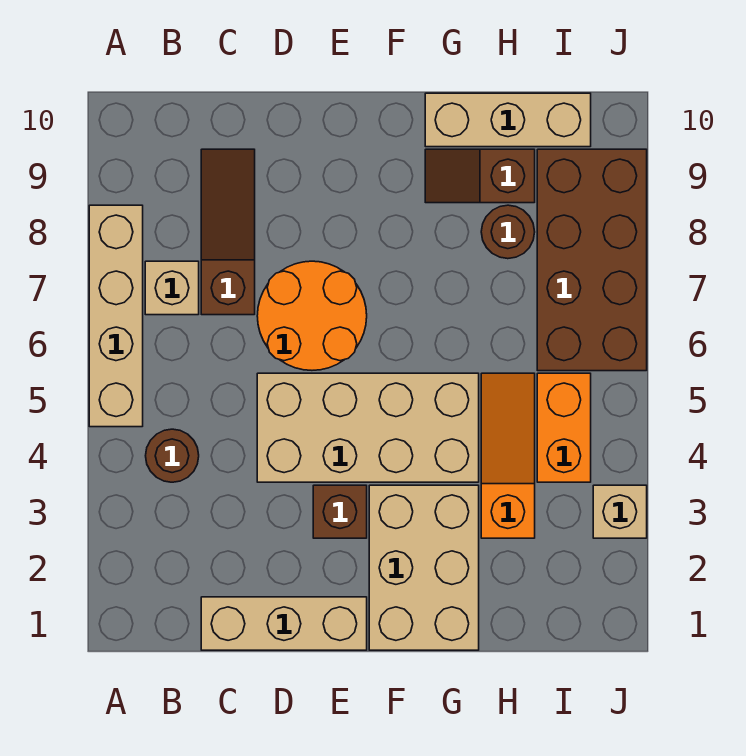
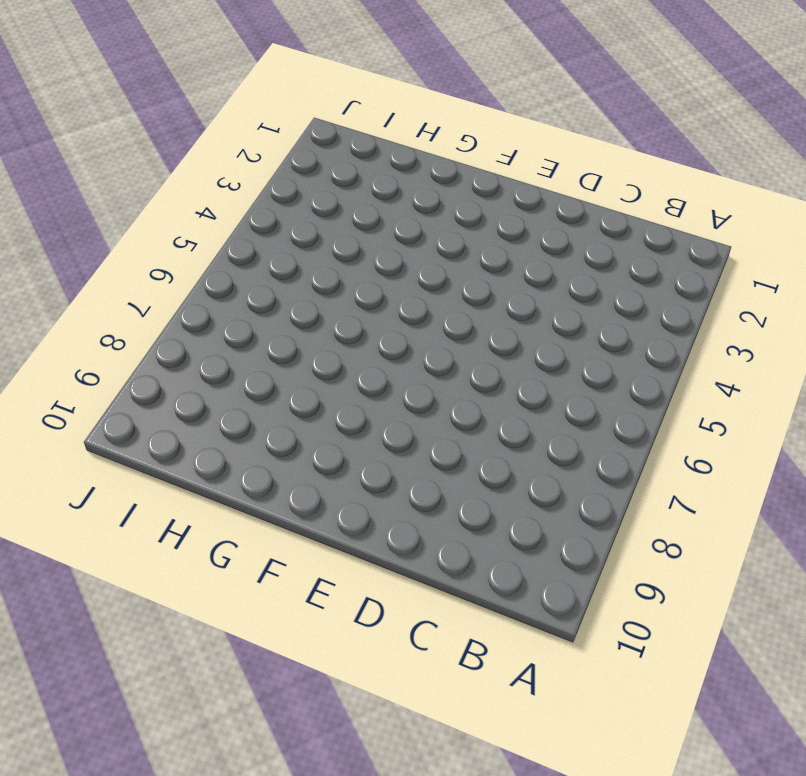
none -> tan 1x4 brick [89,205,143,427]
none -> brown 1x1 round brick [146,429,199,482]
none -> tan 1x1 brick [145,261,199,315]

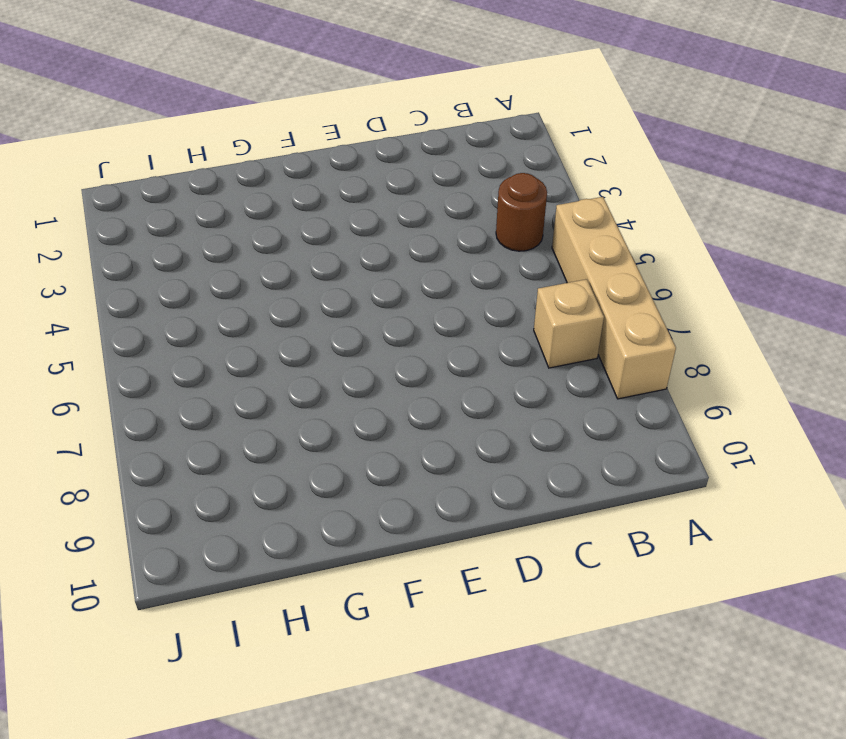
none -> tan 1x3 brick [201,597,367,650]
none -> brown 1x3 slope [201,149,255,315]
none -> tan 2x4 brick [257,373,479,482]

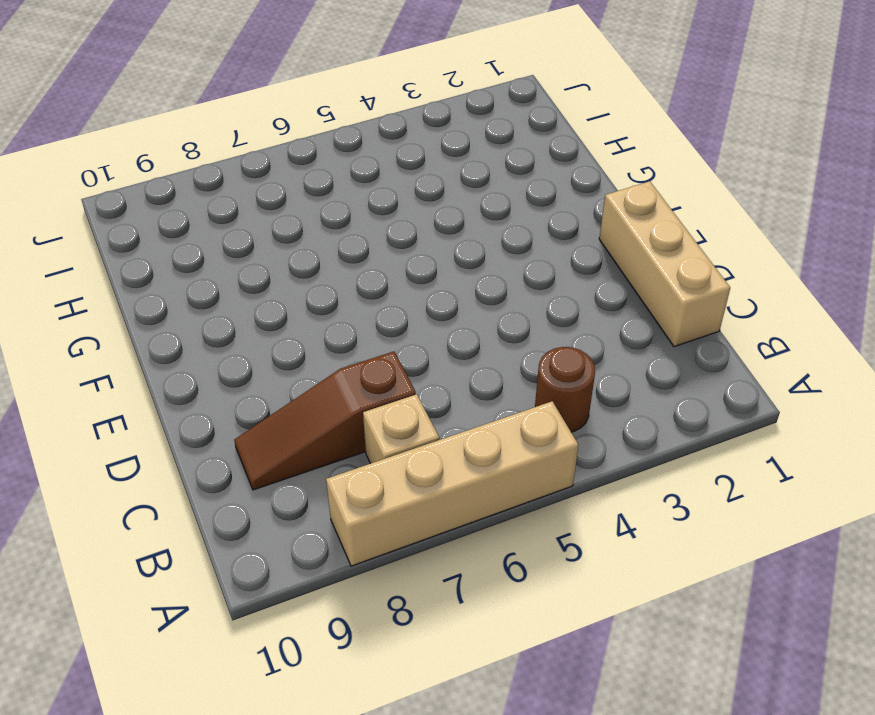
none -> tan 2x4 brick [257,373,479,482]
none -> orange 2x2 round brick [257,261,367,370]
none -> brown 1x1 brick [313,485,367,538]

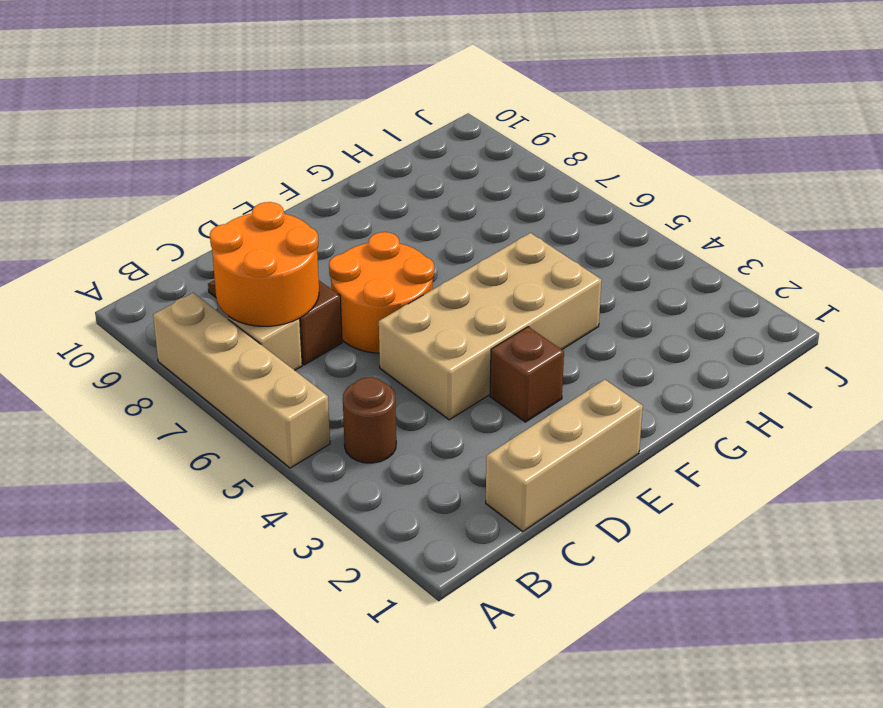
orange 2x2 round brick [210,202,319,326] -> none
none -> tan 2x3 brick [369,485,479,650]
none -> brown 1x2 slope [425,149,535,203]
none -> tan 1x3 brick [425,93,591,147]

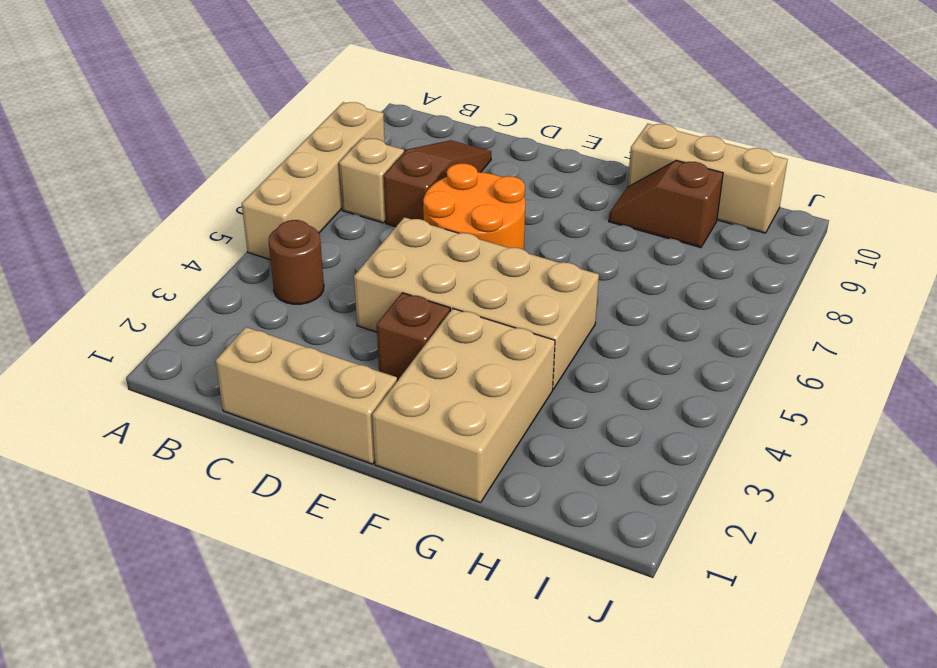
none -> orange 1x3 slope [481,373,535,538]
none -> brown 1x1 round brick [481,205,535,259]
none -> orange 1x2 brick [537,373,591,482]

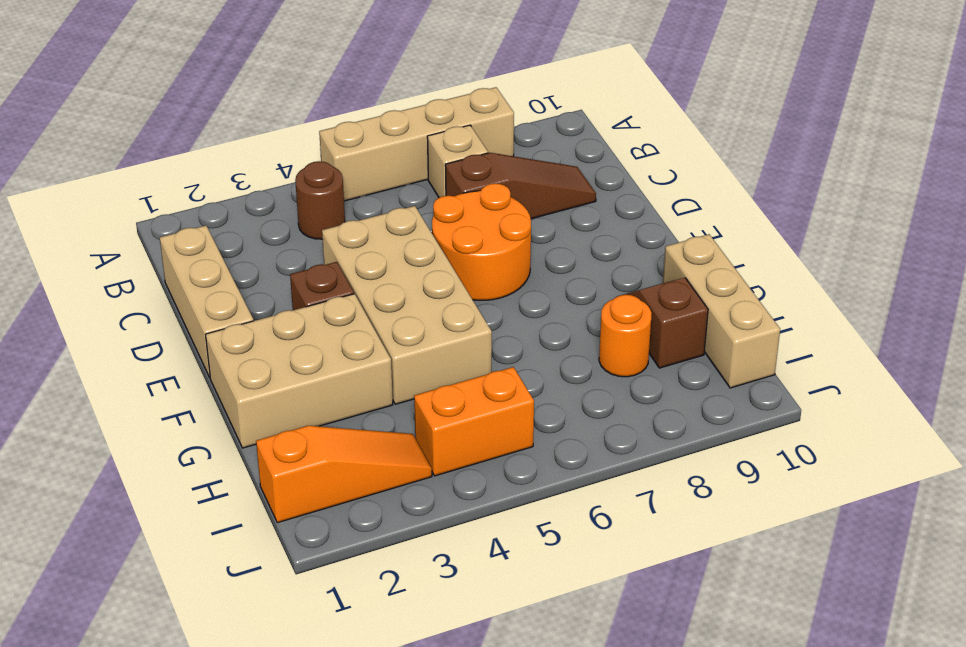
orange 1x1 round brick [599,295,652,377] -> brown 1x1 round brick [481,205,535,259]
orange 1x3 slope [256,426,432,523] -> orange 1x3 slope moved to [481,373,535,538]
none -> brown 2x4 brick [537,149,647,371]
none -> tan 1x1 brick [593,485,647,538]

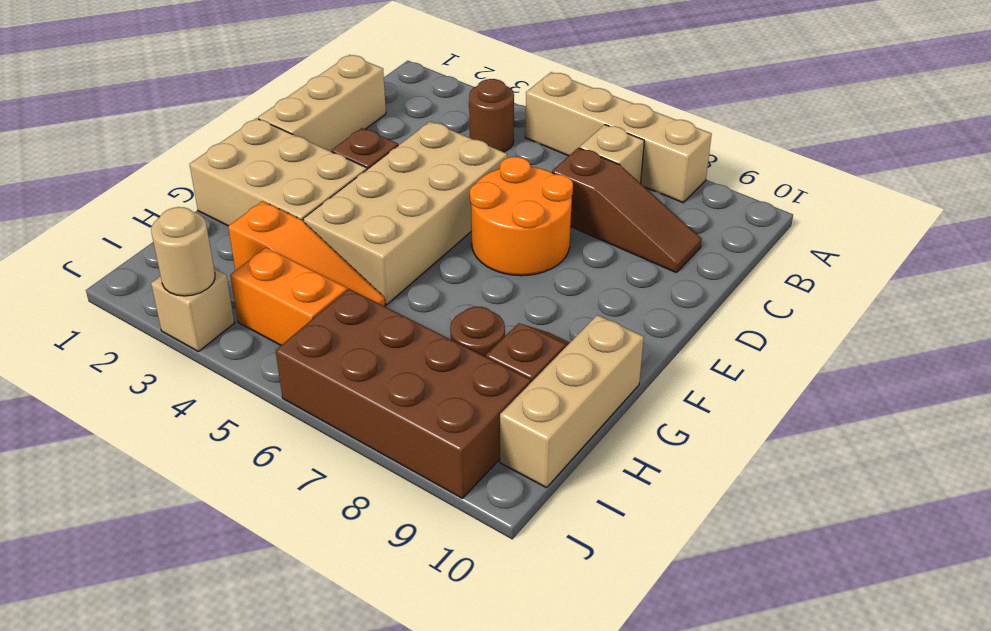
tan 1x1 round brick [151,207,215,296] -> none

